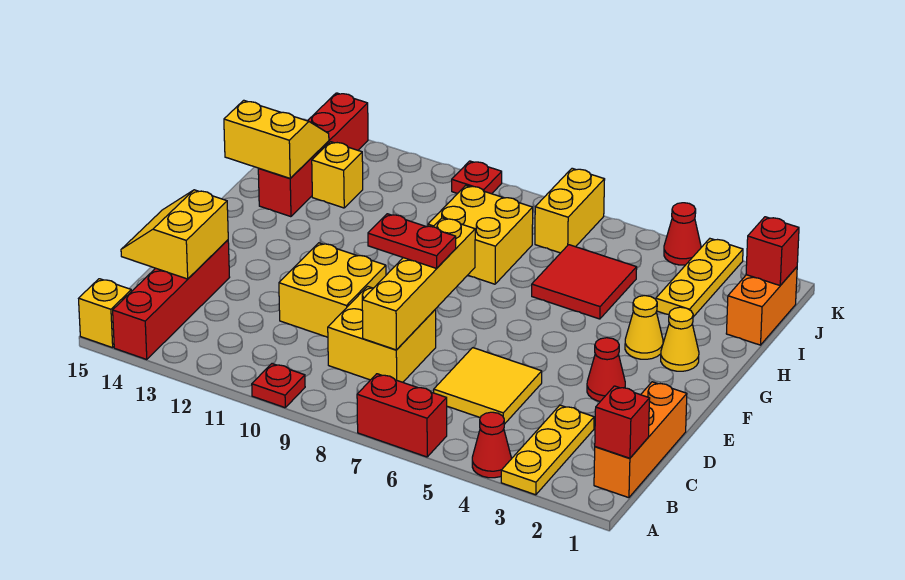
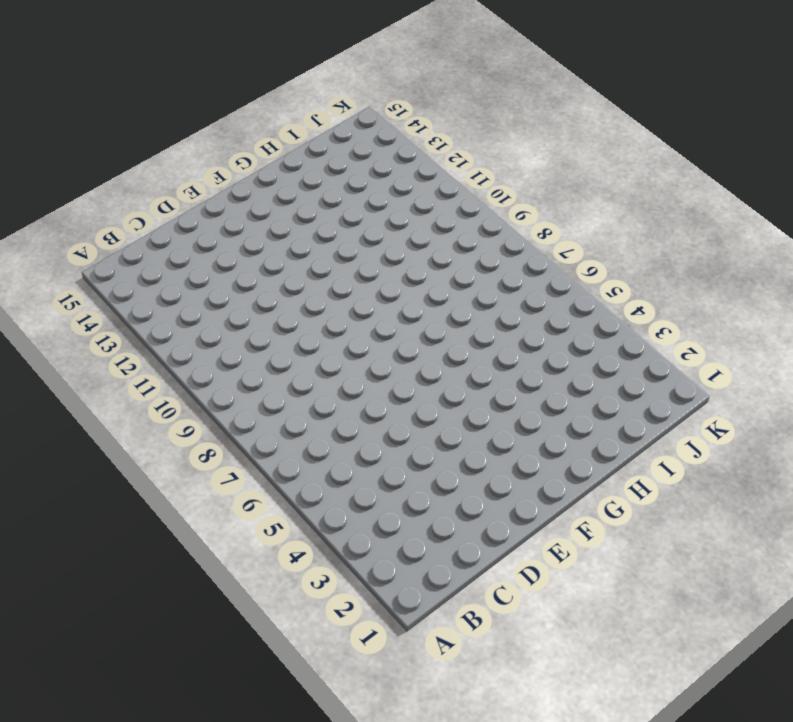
none -> yellow 1x3 plate [501,405,594,495]
none -> red 1x1 cone [472,412,511,478]
none -> red 1x2 brick [357,374,447,457]

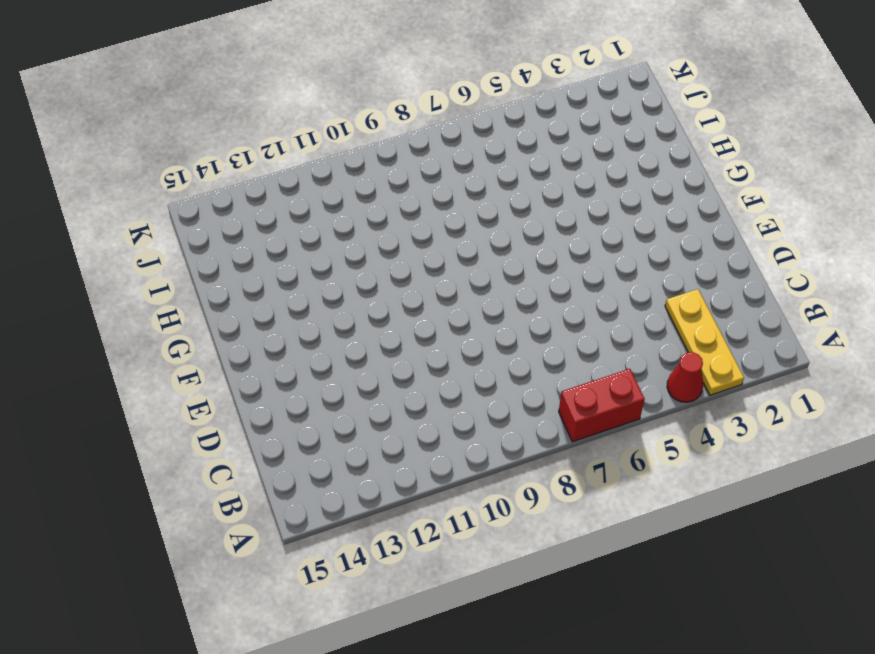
none -> red 1x1 plate [252,364,305,408]
none -> red 1x4 brick [113,240,230,360]
none -> yellow 1x1 brick [79,279,131,348]

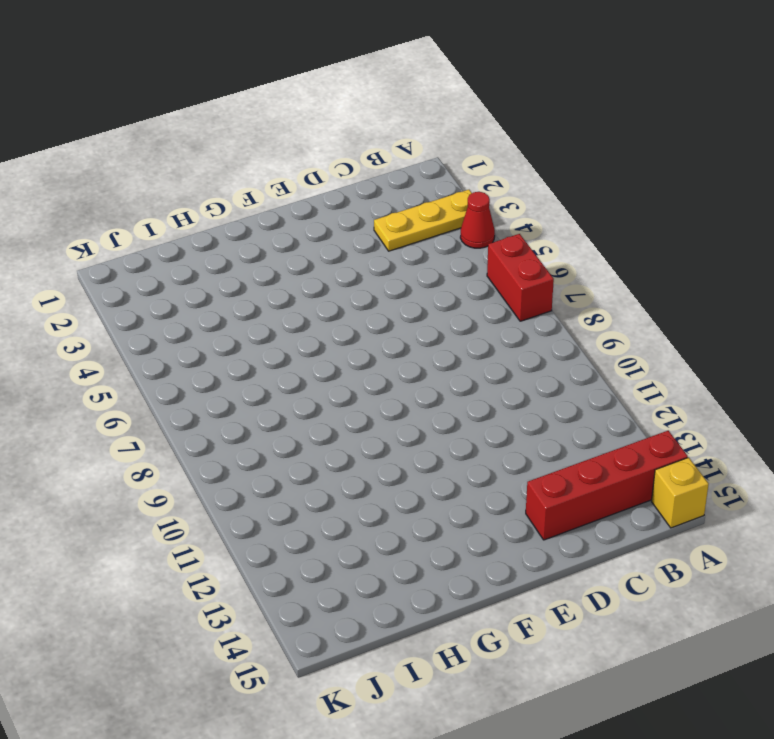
none -> red 1x1 plate [252,364,305,408]
none -> orange 1x3 brick [594,382,687,498]
none -> yellow 2x2 tile [434,348,542,424]

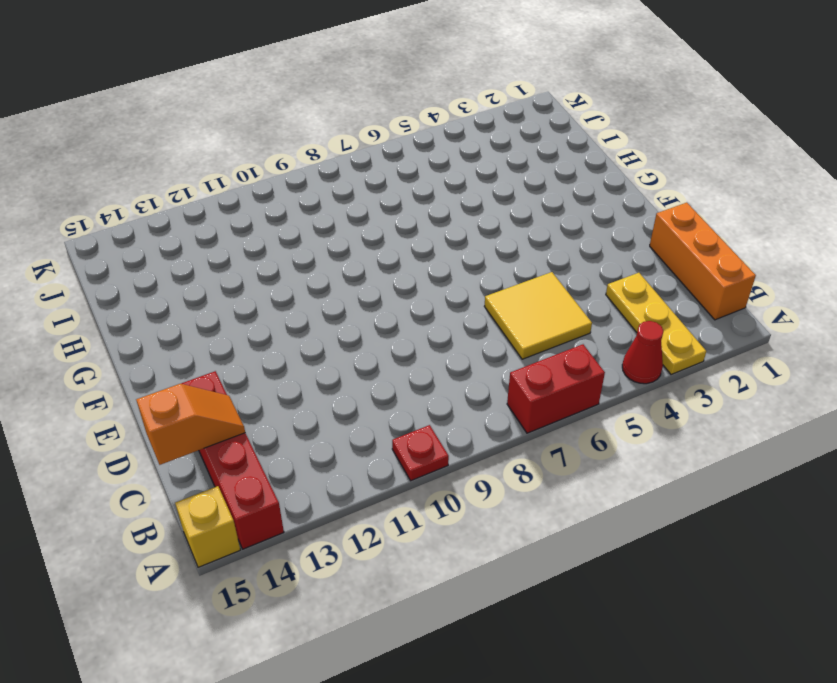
orange 1x2 slope [136,384,245,465] -> yellow 2x2 slope [121,190,228,279]
none -> yellow 2x2 brick [328,286,436,382]
none -> yellow 2x2 brick [279,243,386,337]
none -> red 1x1 cone [587,338,625,401]

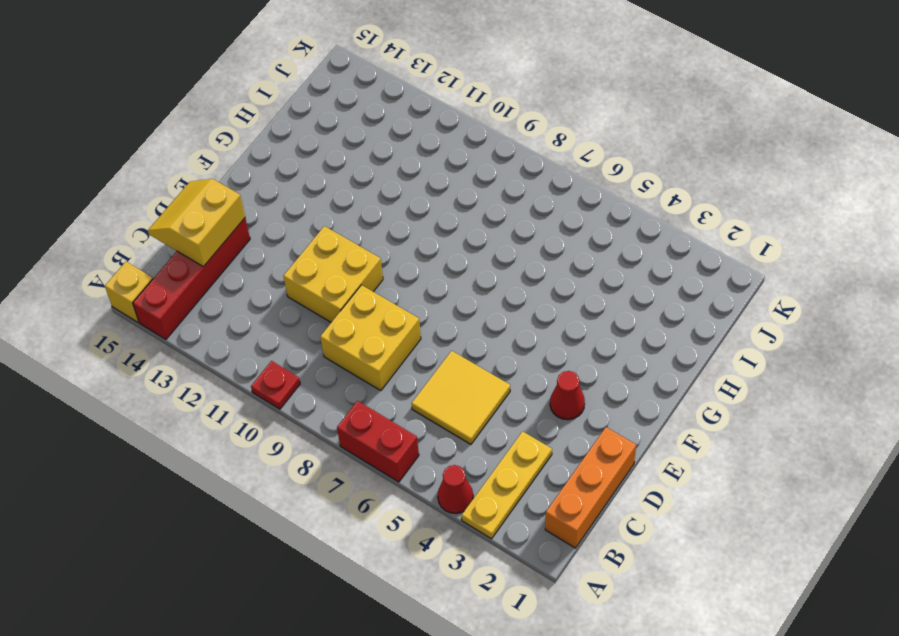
none -> yellow 1x1 cone [661,307,699,371]
none -> yellow 1x1 cone [625,296,663,359]
none -> red 2x2 tile [532,245,637,319]

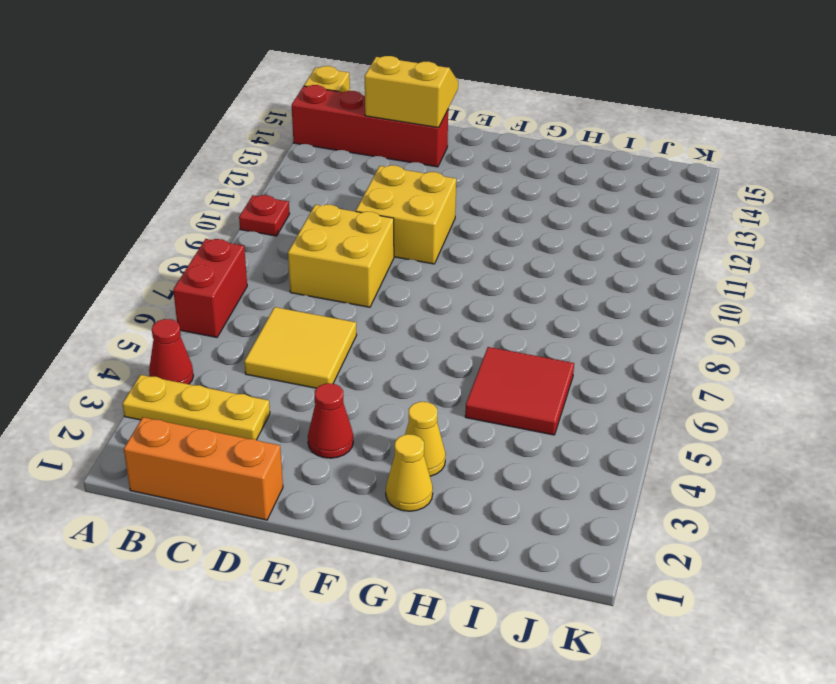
none -> yellow 2x2 brick [428,185,533,284]
none -> red 1x4 brick [258,93,368,217]
none -> orange 1x2 brick [726,267,797,345]

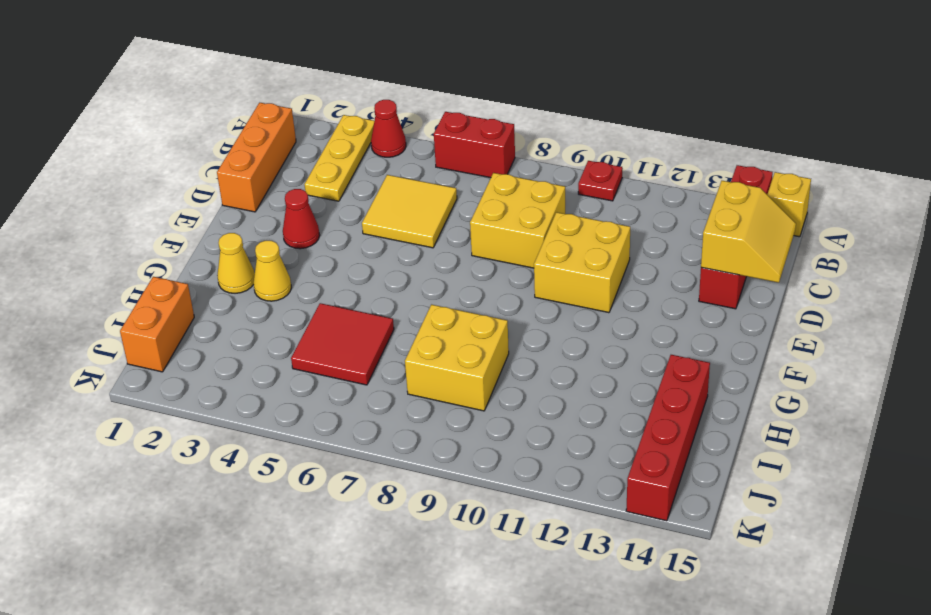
none -> yellow 1x3 plate [656,239,743,317]
none -> yellow 1x1 brick [312,142,363,208]
none -> yellow 1x2 brick [535,168,605,253]

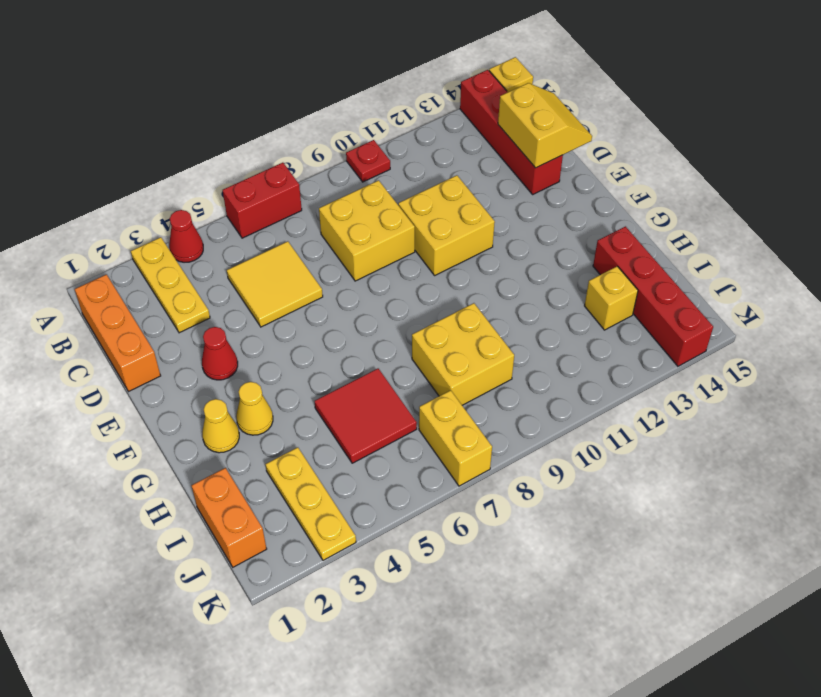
none -> red 1x1 cone [664,203,701,265]
none -> red 1x1 plate [452,161,502,194]
none -> red 1x1 brick [595,386,650,458]

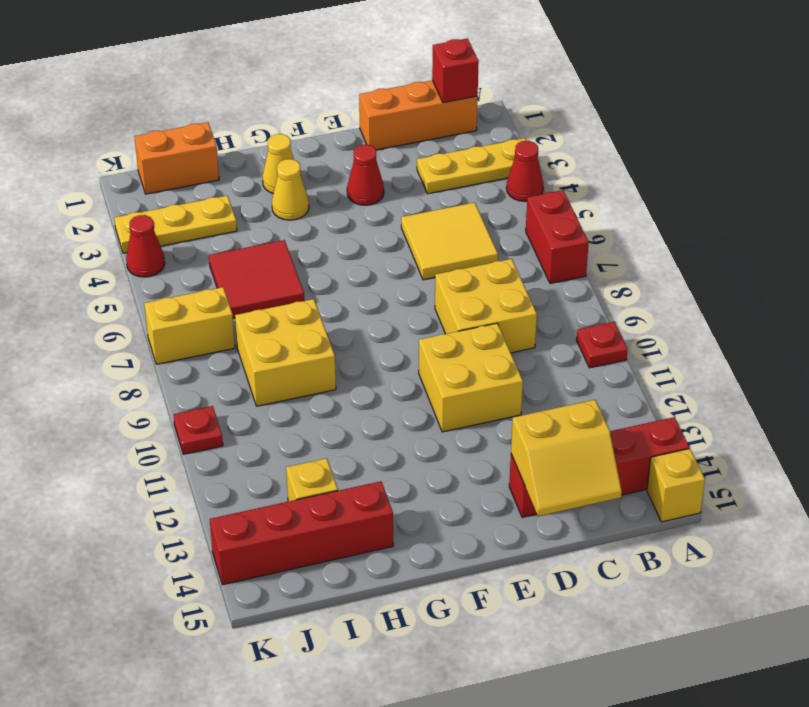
none -> yellow 1x4 brick [362,218,475,350]
none -> yellow 2x2 slope [224,100,329,178]
none -> red 1x1 brick [746,217,799,285]

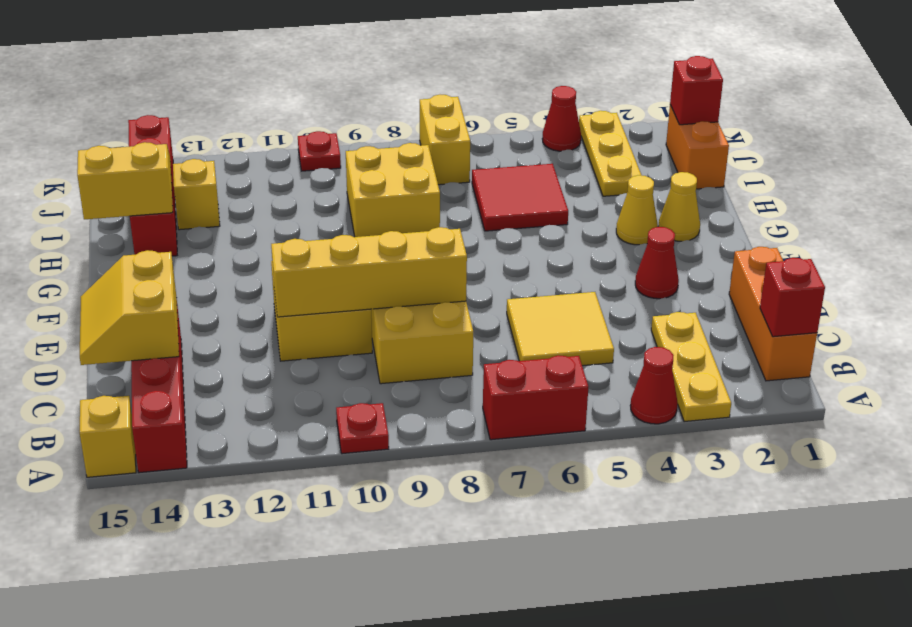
yellow 1x4 brick [271,227,467,317] -> yellow 1x4 brick turned to [362,218,475,350]
none -> red 1x2 plate [368,214,456,268]

